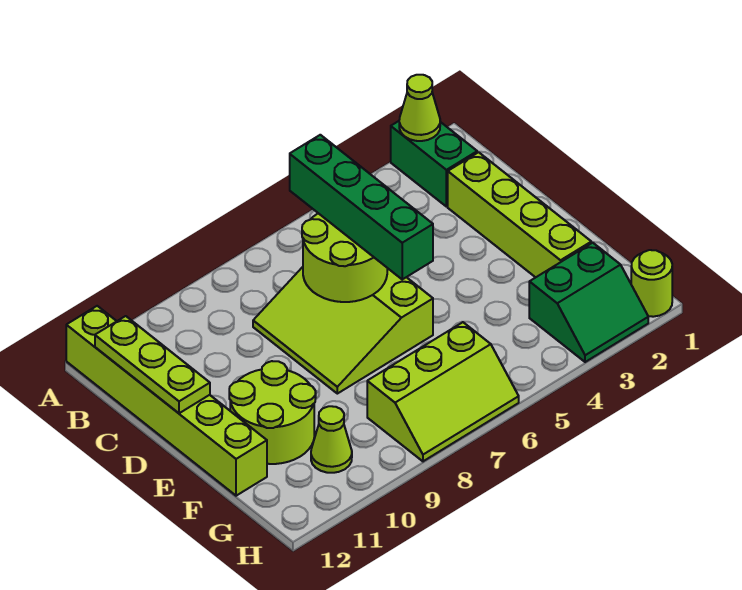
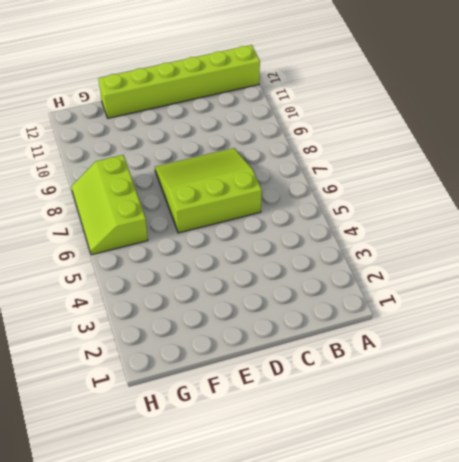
none -> green 1x2 brick [391,121,477,207]
none -> lime 1x4 brick [448,152,591,277]
none -> lime 2x2 round brick [229,361,316,464]

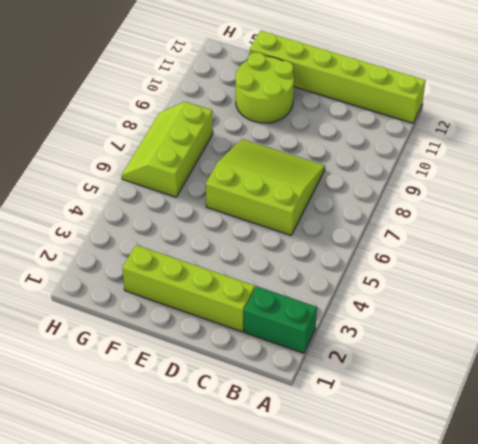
none -> green 2x2 slope [529,243,648,362]
none -> lime 1x1 cone [311,406,352,473]
none -> lime 1x1 round brick [631,250,672,317]

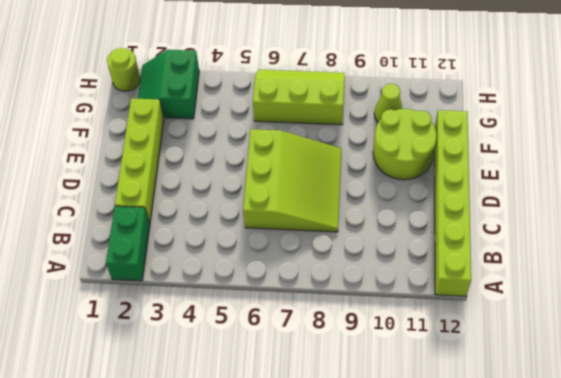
green 2x2 slope [137,50,199,119] -> green 2x2 slope turned to [529,243,648,362]
none -> lime 1x1 cone [399,75,440,141]
none -> lime 1x3 plate [95,316,210,413]
none -> lime 2x2 round brick [302,213,387,302]

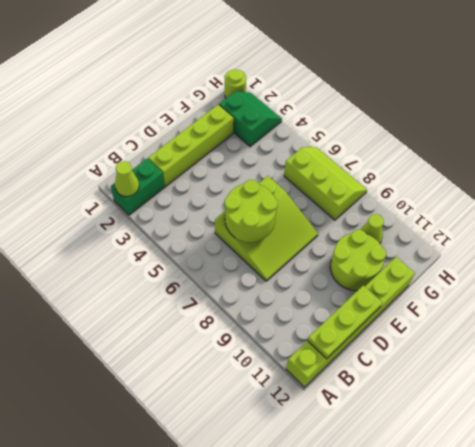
none -> green 1x4 brick [290,135,433,279]

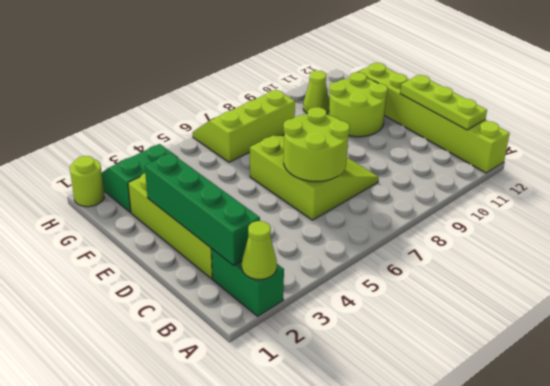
green 1x4 brick [145,153,260,265] -> green 1x4 brick moved to [290,135,433,279]

